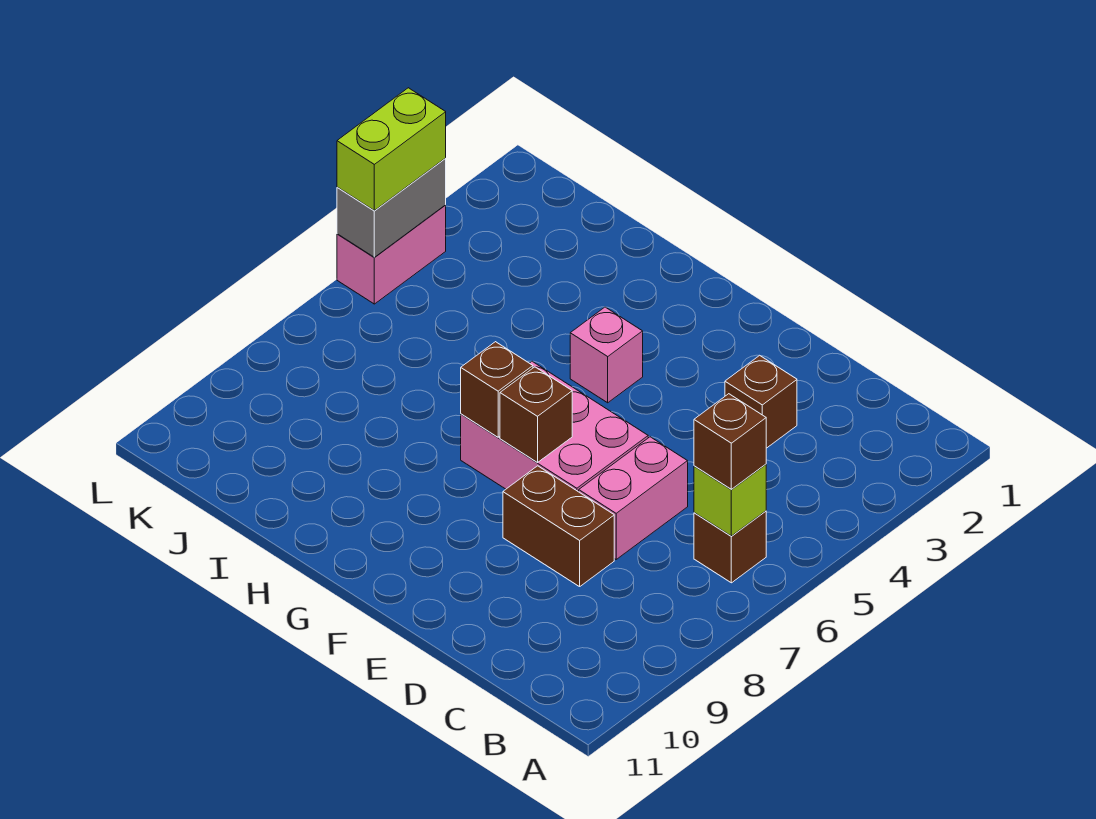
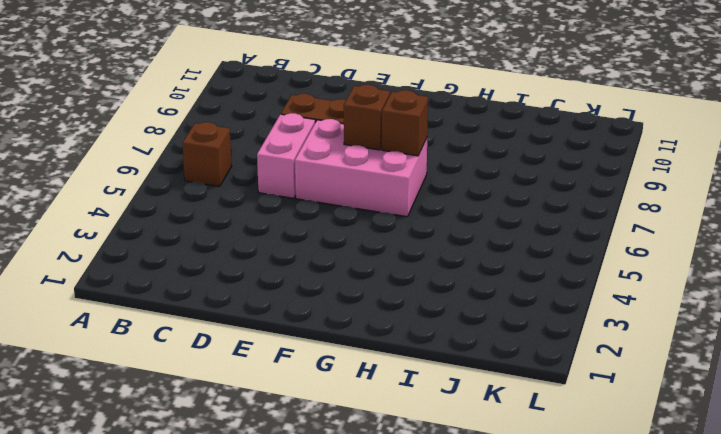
none -> brown 1x1 brick [725,355,797,448]
none -> pink 1x1 brick [570,307,643,403]
none -> pink 1x2 brick [337,205,446,304]

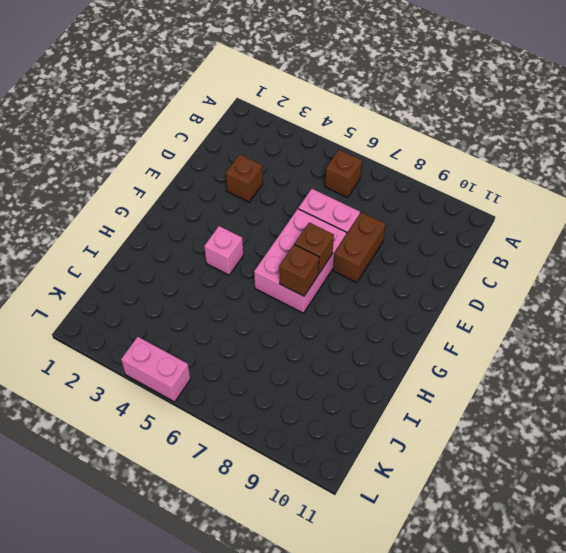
none -> lime 1x1 brick [694,464,766,536]
none -> grey 1x2 brick [337,159,446,258]
none -> brown 1x1 brick [694,394,766,489]

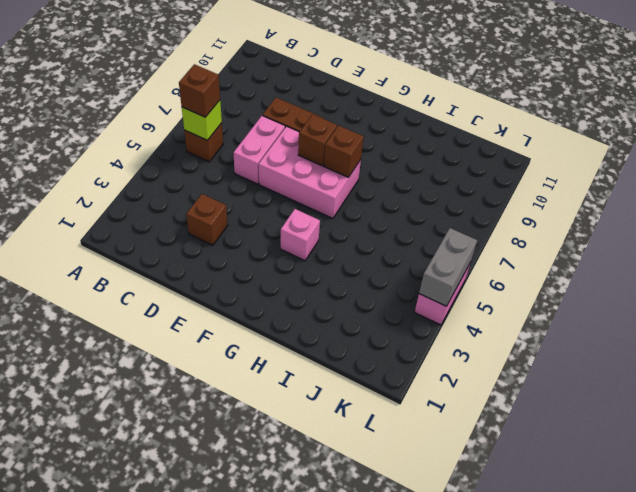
none -> lime 1x2 brick [337,88,446,211]

